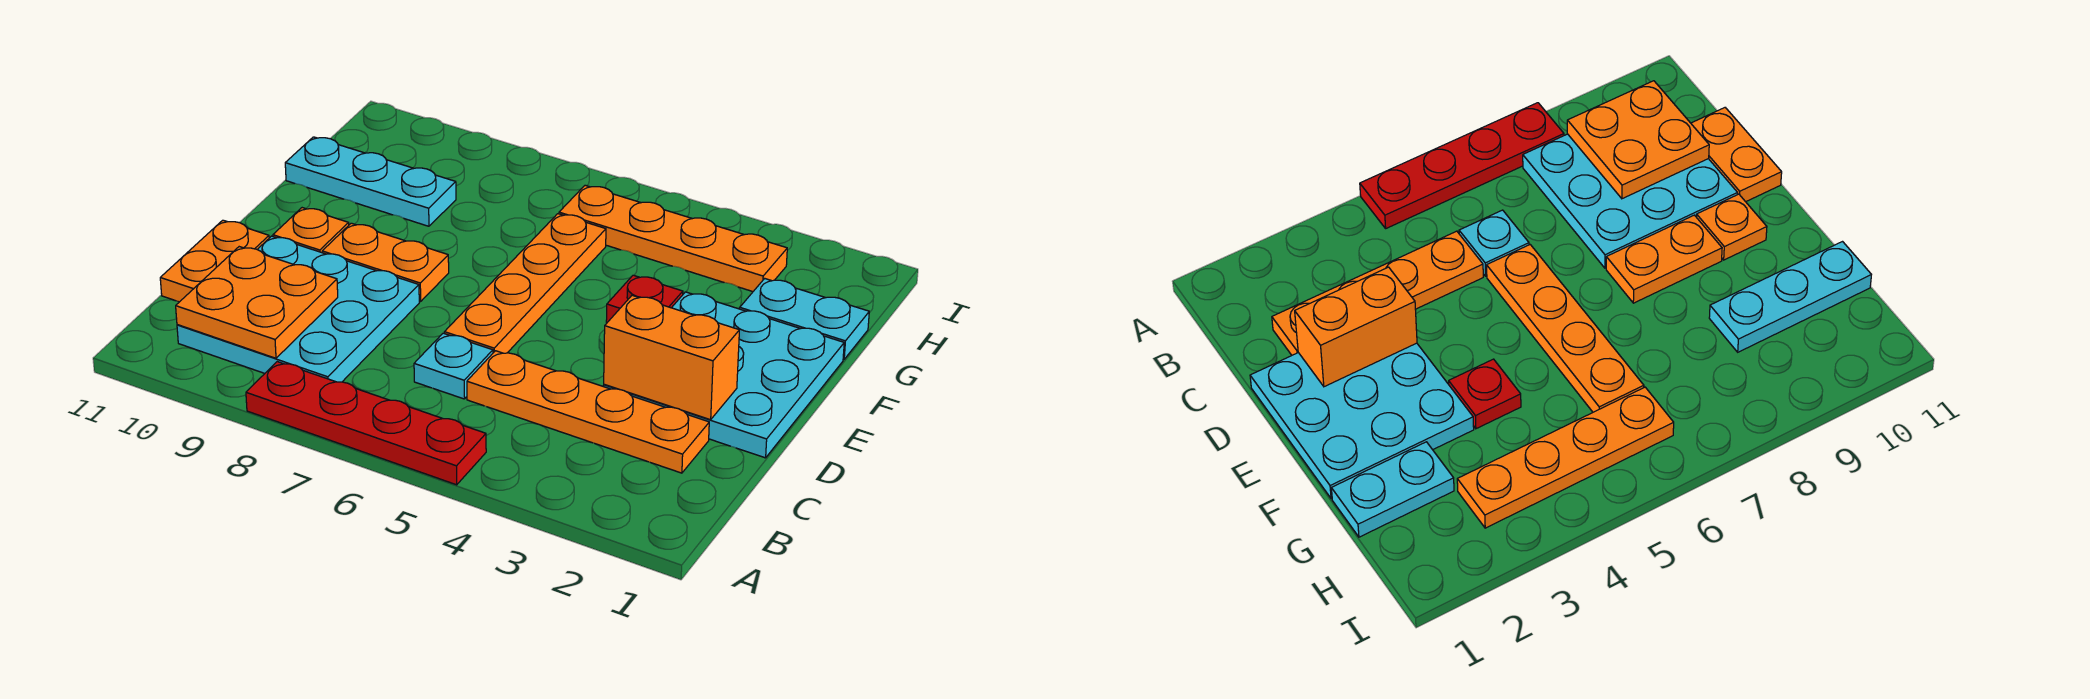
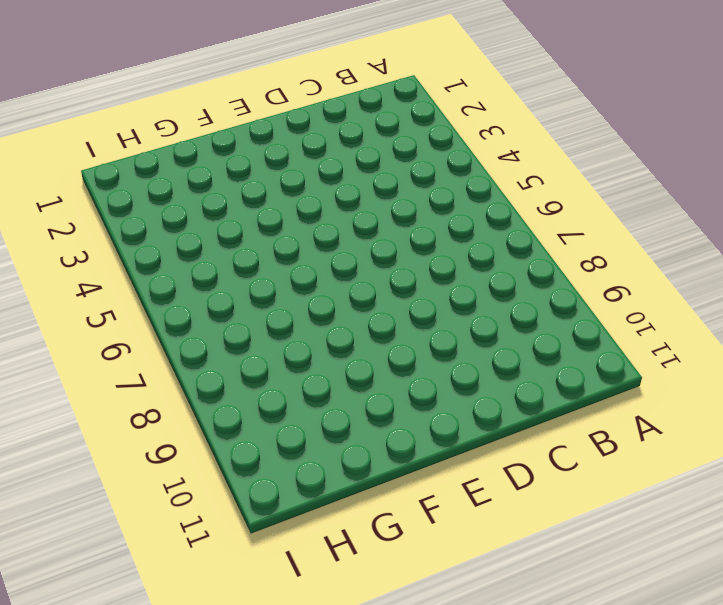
none -> red 1x4 plate [246,362,486,485]
none -> cyan 3x3 plate [177,236,419,382]
none -> orange 1x4 plate [467,351,709,473]

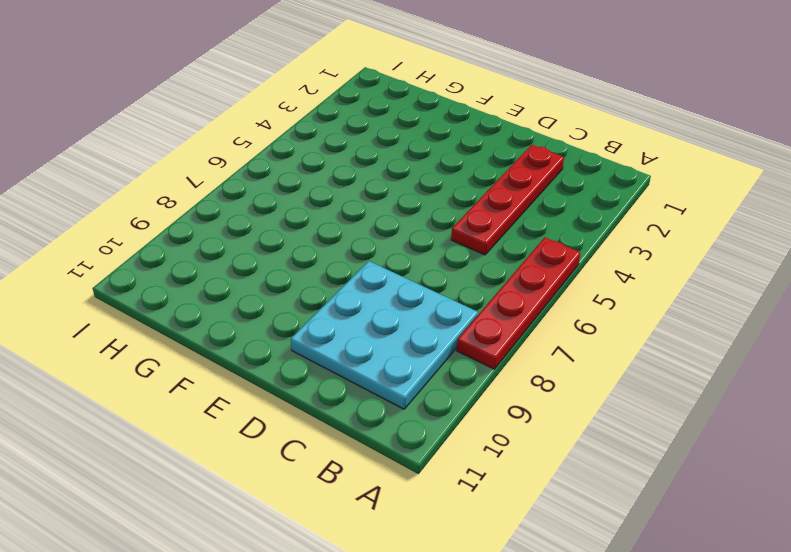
red 1x4 plate [451,145,564,255] -> orange 1x4 plate [467,351,709,473]
none -> cyan 1x1 plate [414,333,493,399]
none -> orange 1x2 plate [160,220,269,302]
none -> cyan 3x3 plate [604,292,844,458]

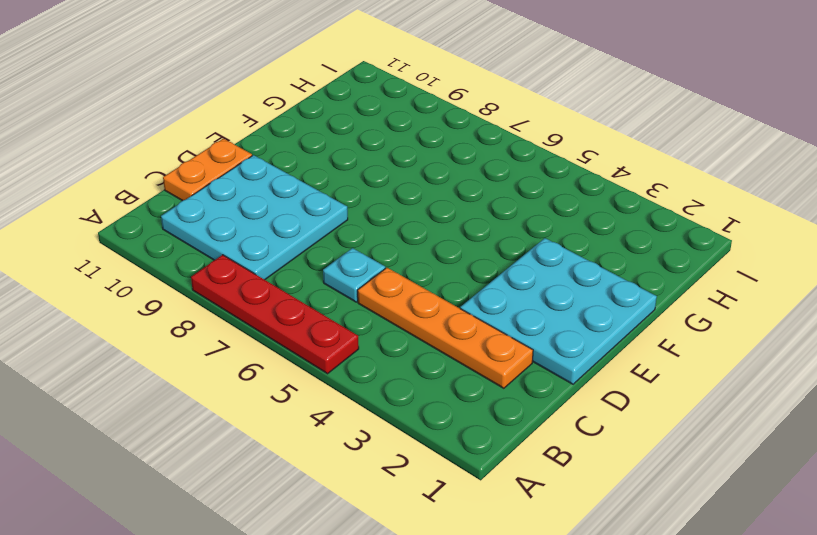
none -> orange 1x4 plate [444,214,606,353]
none -> orange 1x2 plate [322,223,449,301]
none -> orange 1x1 plate [273,208,349,253]

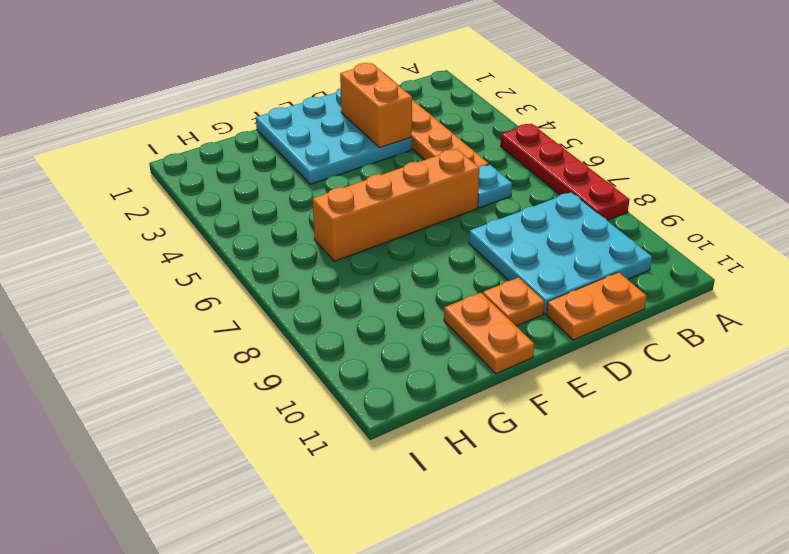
orange 1x4 brick [313,149,479,261] -> orange 1x4 plate [444,214,606,353]
orange 1x2 plate [444,293,534,374] -> orange 1x2 plate moved to [322,223,449,301]
none -> red 1x1 plate [606,275,683,322]
none -> cyan 1x2 plate [740,279,869,359]
none -> cyan 1x3 plate [285,137,456,226]

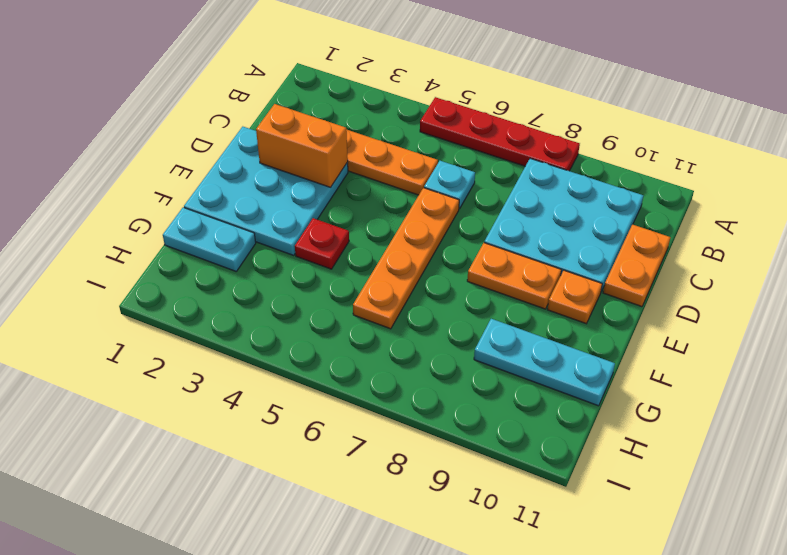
none -> orange 1x4 plate [559,185,787,292]
none -> orange 2x2 plate [176,247,338,358]

